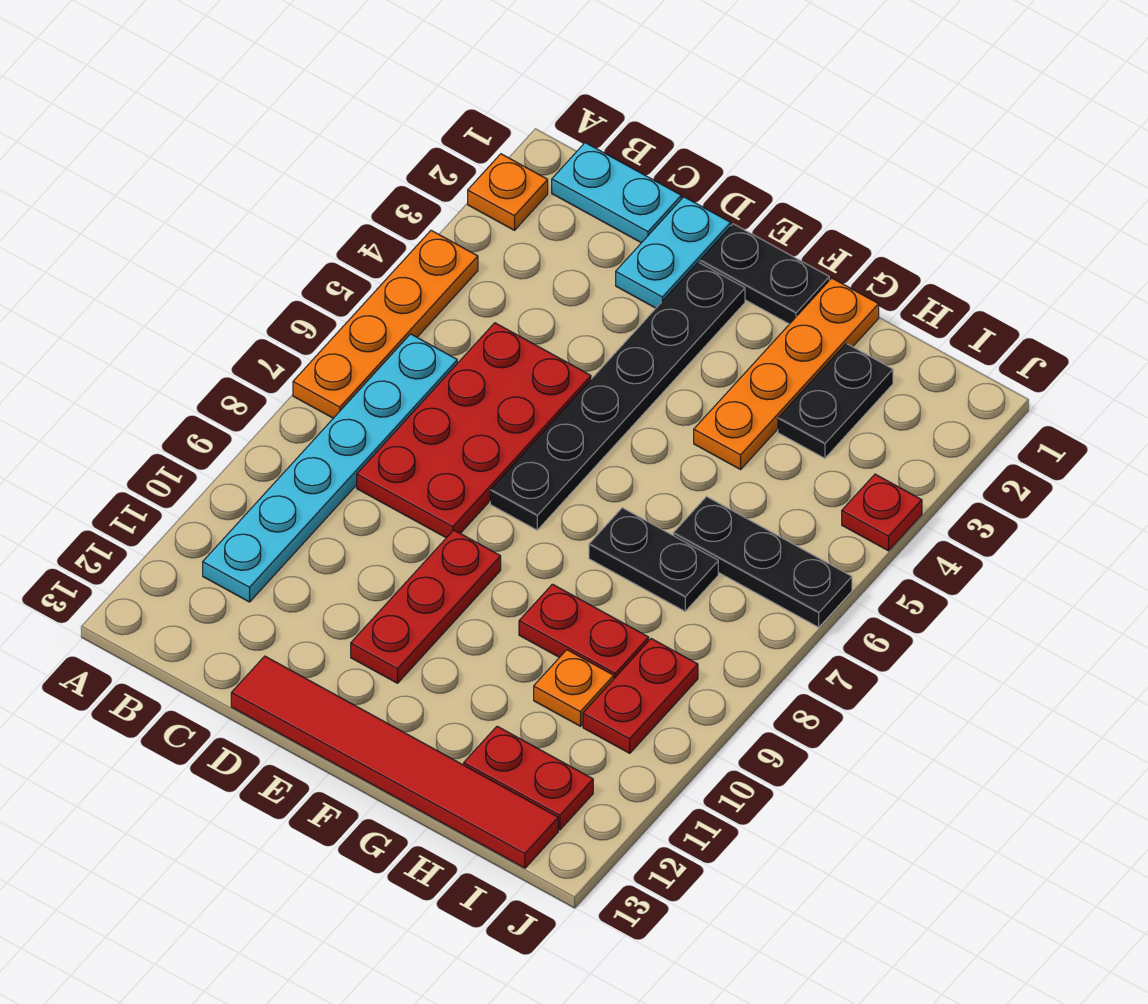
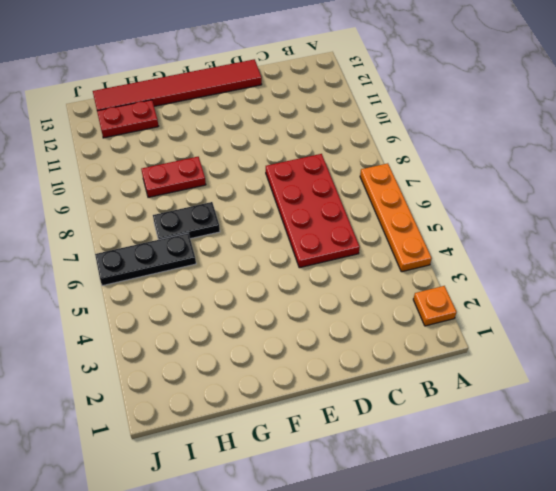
none -> cyan 1x2 plate [552,143,681,243]
none -> cyan 1x6 plate [203,334,457,602]
none -> cyan 1x2 plate [616,197,731,308]

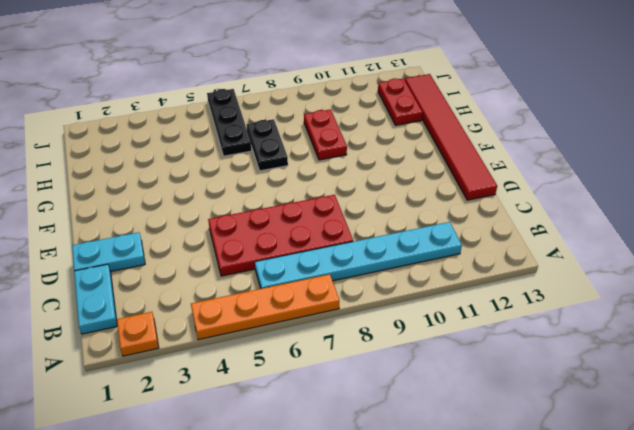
none -> black 1x2 plate [700,224,829,324]
none -> black 1x6 plate [490,262,745,530]
none -> red 1x3 plate [351,530,501,683]

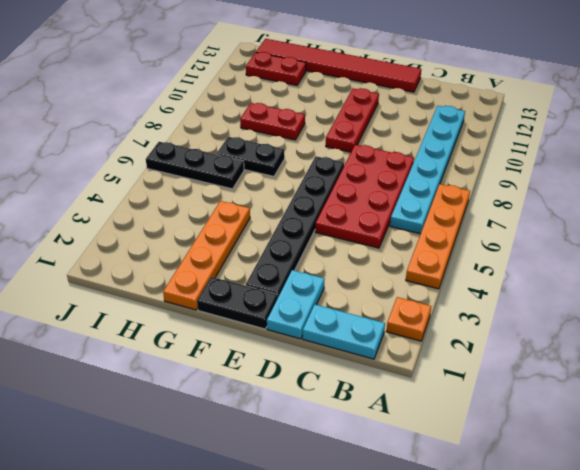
none -> black 1x2 plate [778,343,893,458]
none -> orange 1x1 plate [534,650,614,726]
none -> red 1x2 plate [583,639,698,753]

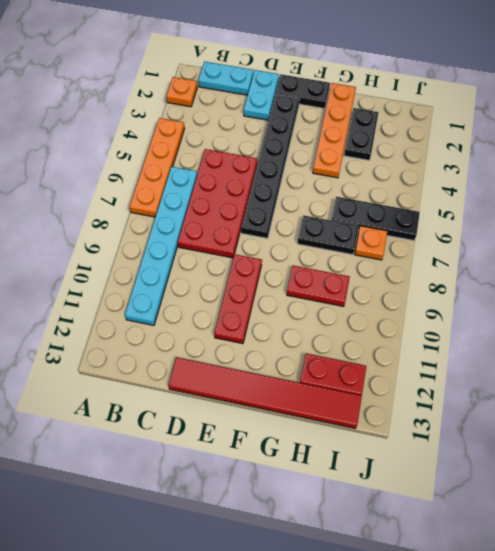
orange 1x1 plate [355,226,387,260] -> orange 1x1 plate moved to [534,650,614,726]
none -> red 1x2 plate [583,639,698,753]
none -> red 1x1 plate [842,474,922,551]

